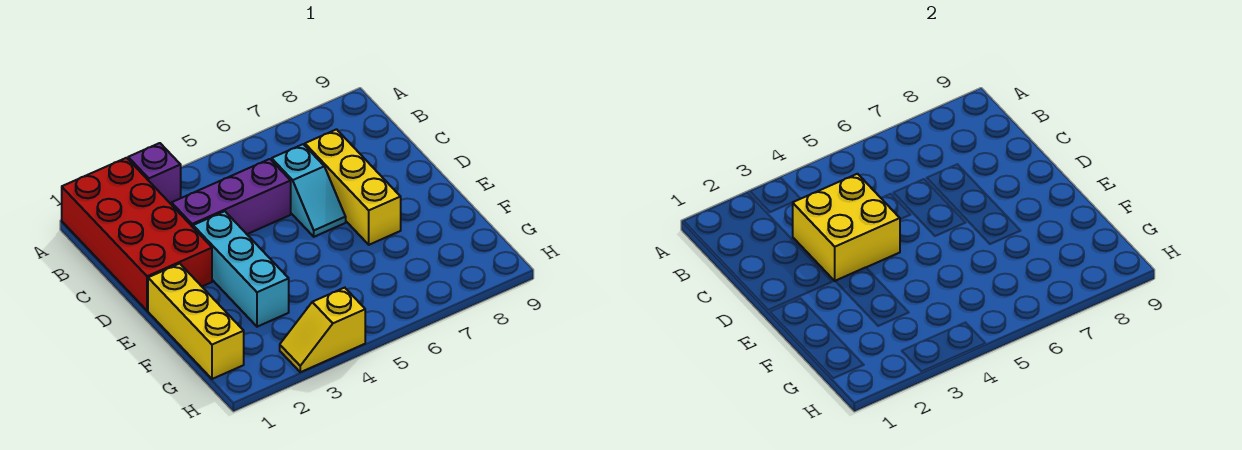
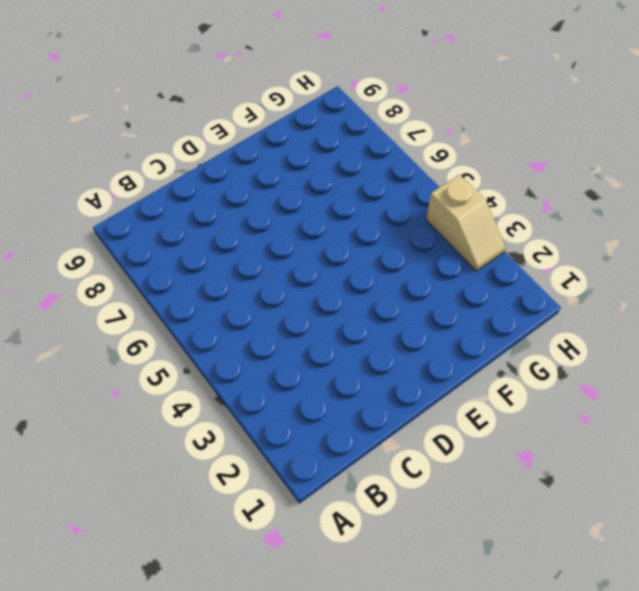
tan 1x2 slope [426,175,506,271] -> yellow 1x2 slope [280,288,365,372]
none -> red 2x4 brick [62,158,212,311]
none -> purple 1x1 brick [128,143,181,203]

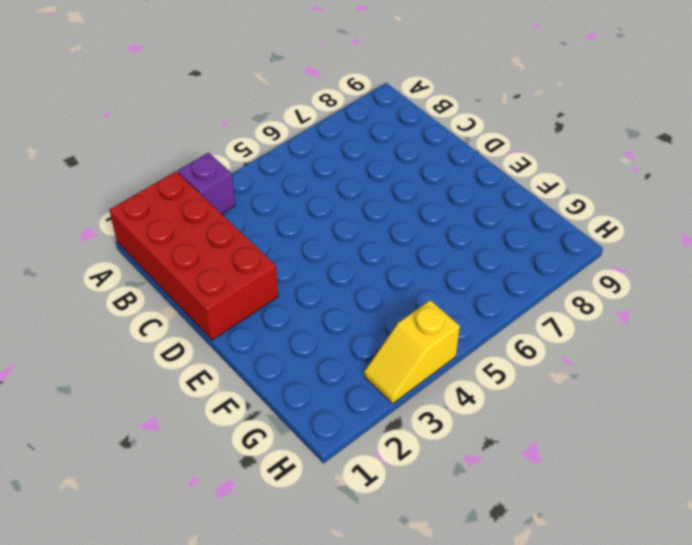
none -> purple 1x3 brick [172,159,291,234]
none -> cyan 1x2 slope [272,144,346,237]

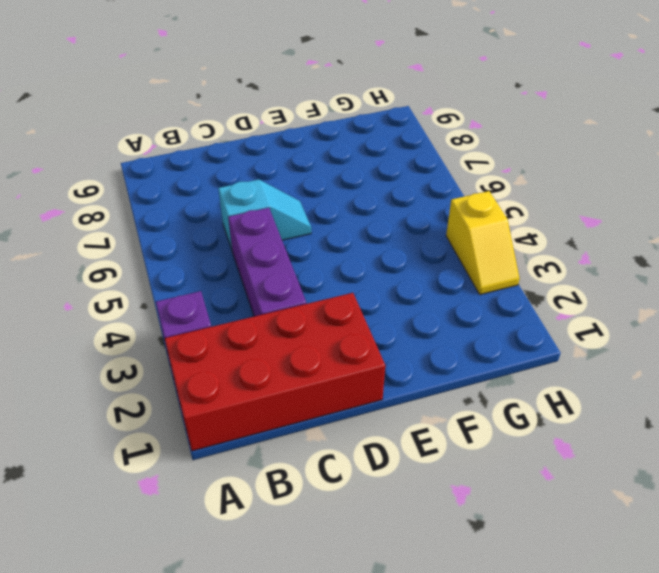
none -> yellow 1x3 brick [305,129,401,245]
none -> cyan 1x3 brick [193,211,289,327]

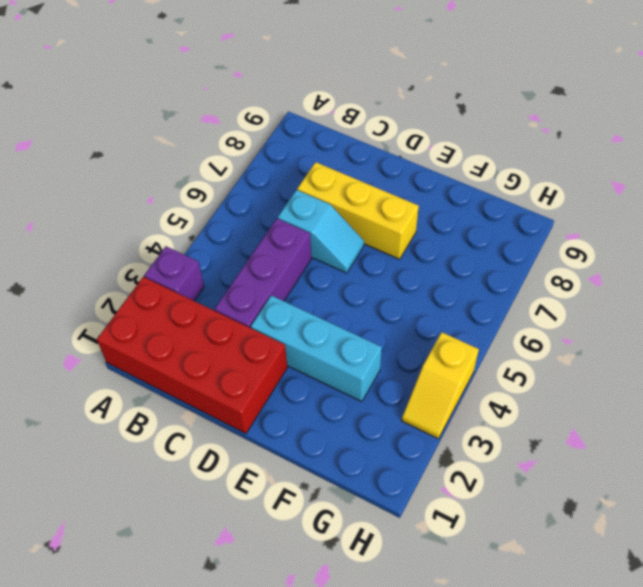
none -> yellow 1x3 brick [148,264,244,379]
none -> yellow 2x2 brick [793,174,900,281]

